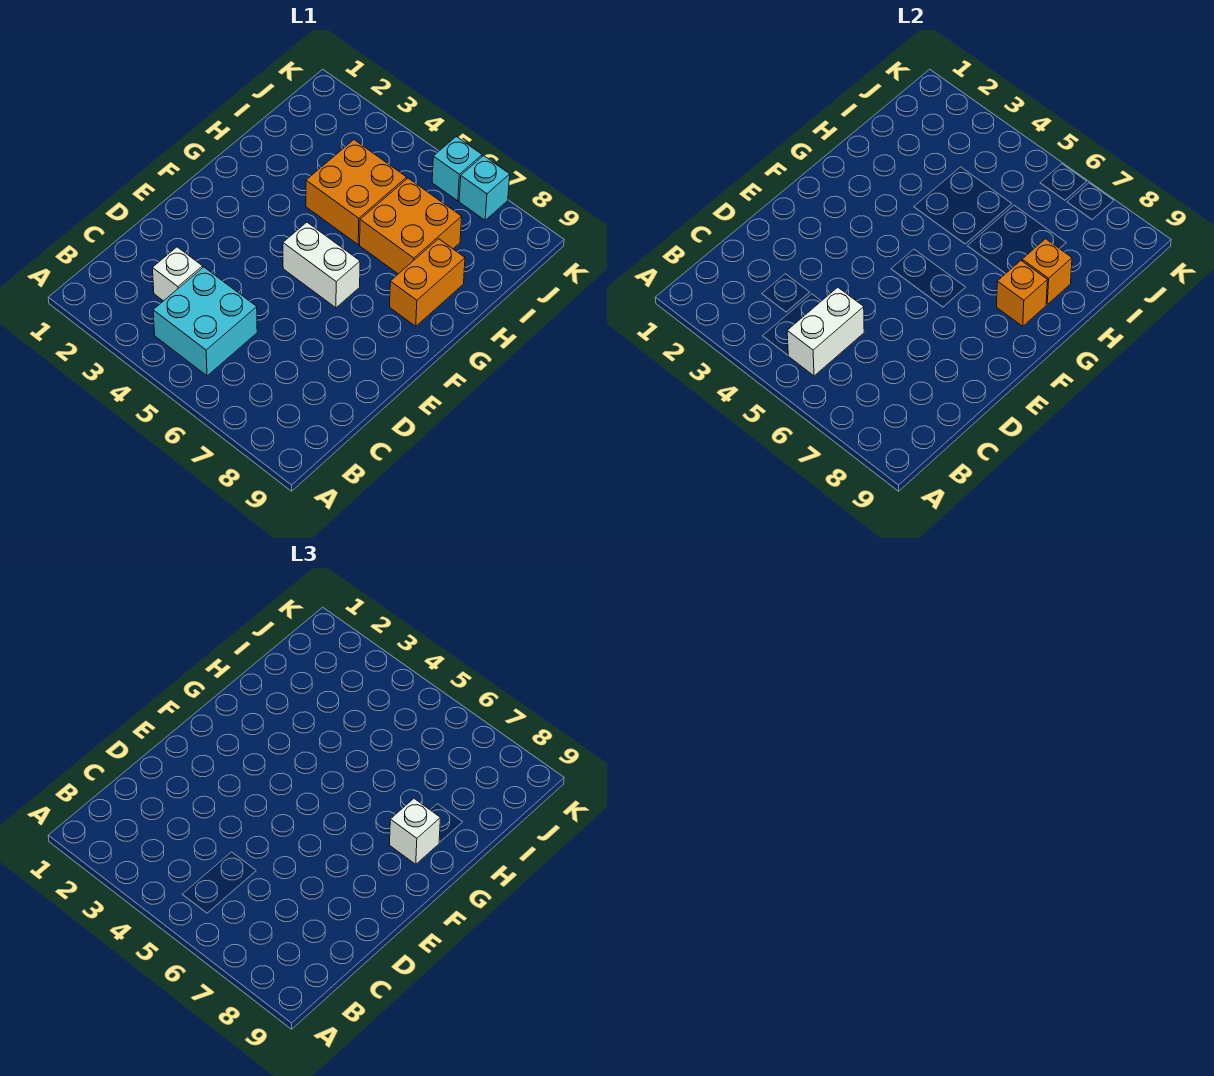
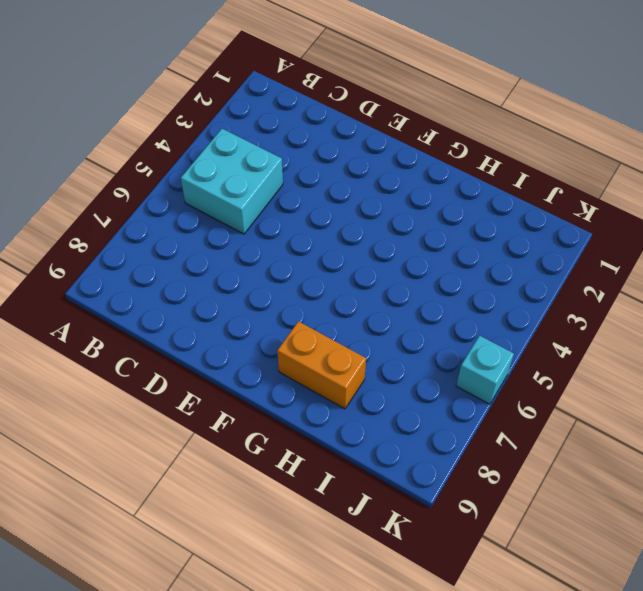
none -> white 1x1 brick [152,247,203,301]
none -> white 1x2 brick [283,222,360,308]
none -> orange 2x2 brick [306,140,407,245]

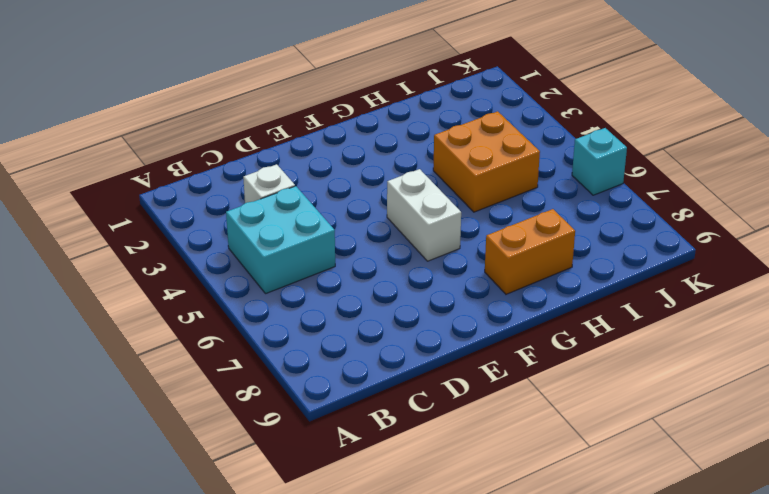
none -> orange 2x2 brick [360,178,462,274]
none -> cyan 1x1 brick [459,156,510,220]
none -> white 1x2 brick [787,287,864,376]

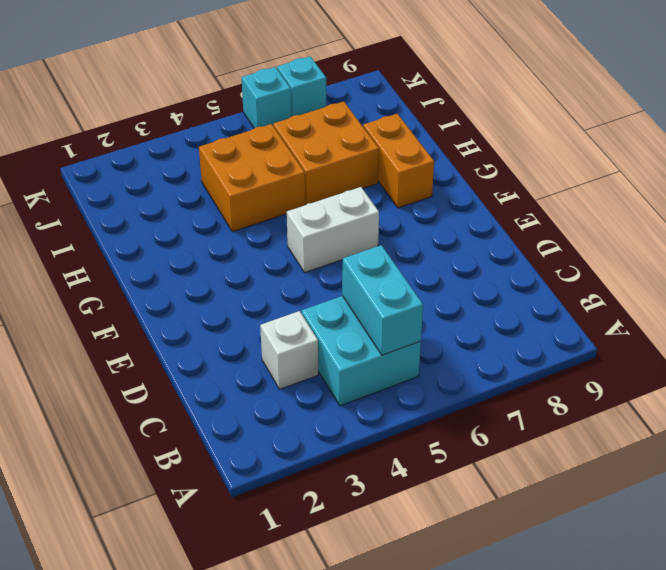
cyan 1x2 brick [342,245,423,355] -> white 1x2 brick [787,287,864,376]
none -> orange 1x1 brick [997,261,1047,326]
none -> orange 1x1 brick [1022,239,1072,304]
none -> white 1x1 brick [390,799,440,864]

